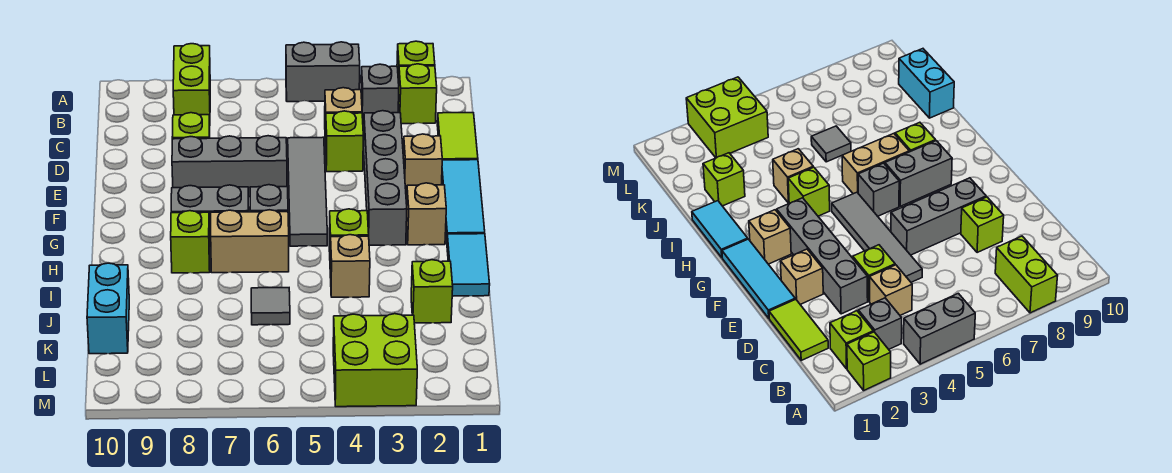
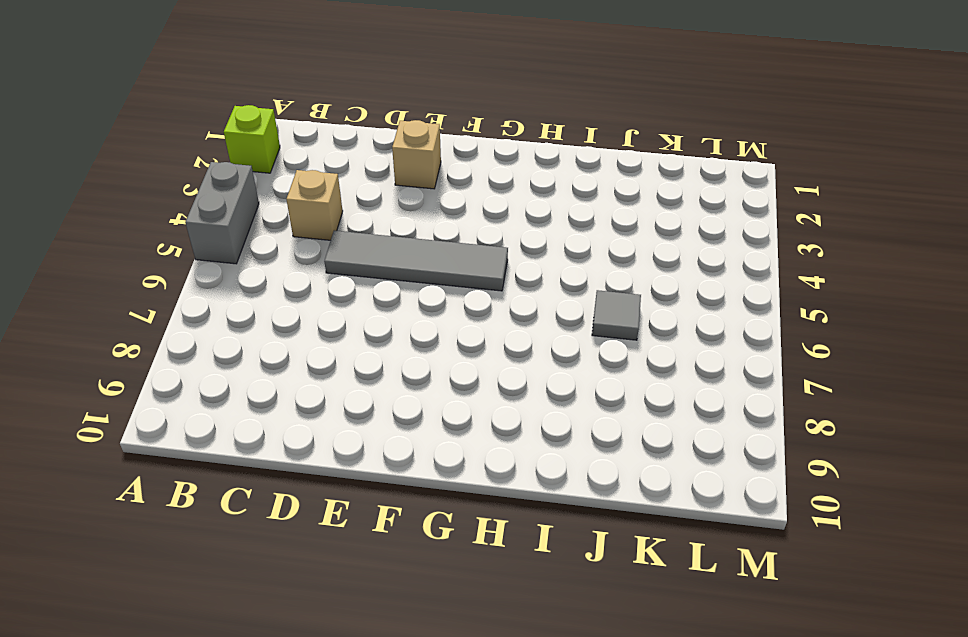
none -> lime 1x2 brick [173,44,210,125]
none -> lime 1x1 brick [398,64,437,124]
none -> grey 1x1 brick [361,64,399,124]

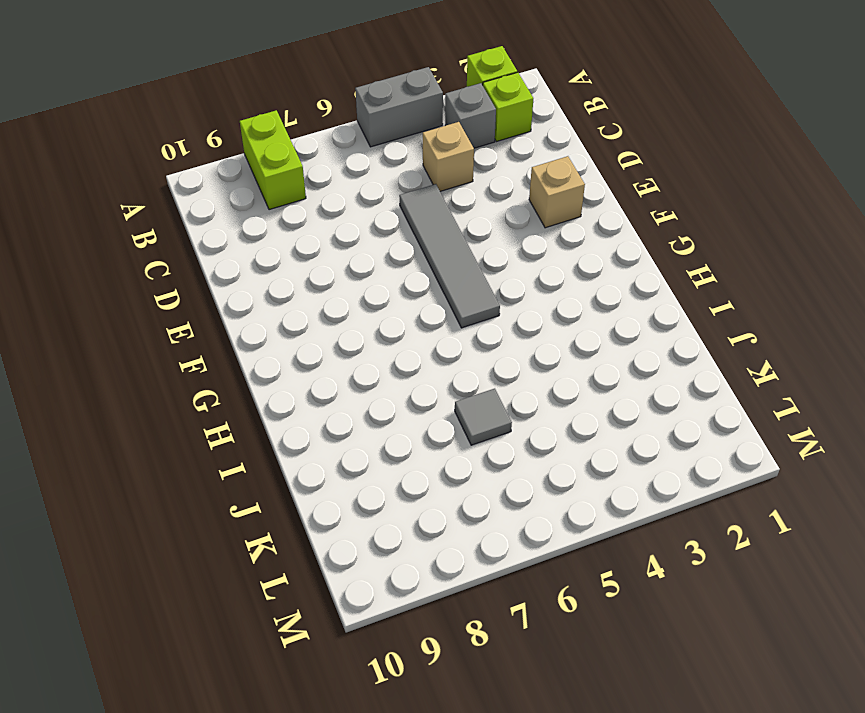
none -> lime 1x2 tile [437,113,478,160]
none -> grey 1x4 brick [363,111,407,245]
none -> lime 1x1 brick [326,111,363,172]

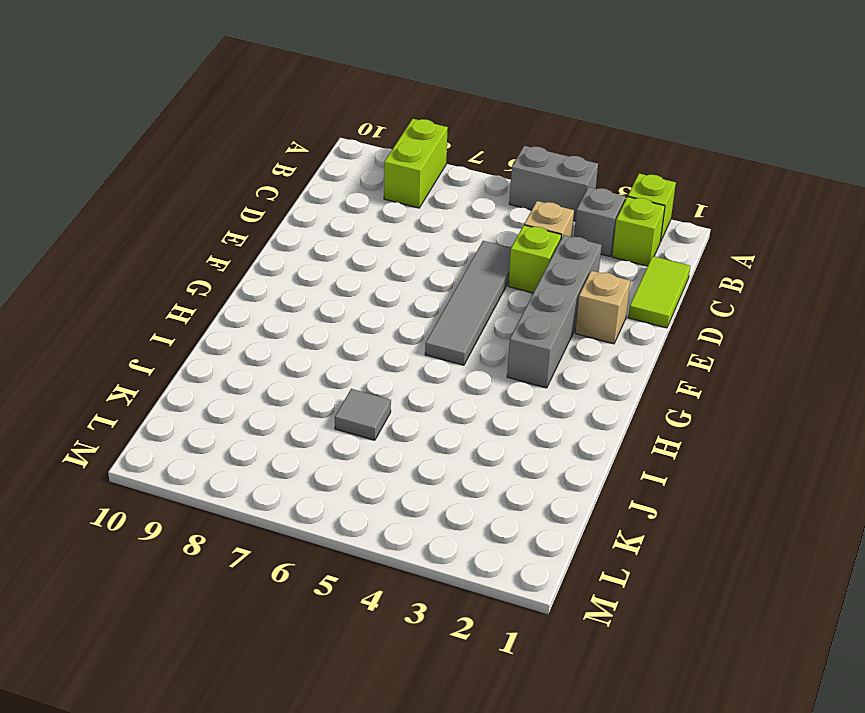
none -> lime 1x1 brick [172,113,210,139]
none -> cyan 1x3 tile [442,160,485,239]
none -> grey 1x3 brick [172,136,287,197]

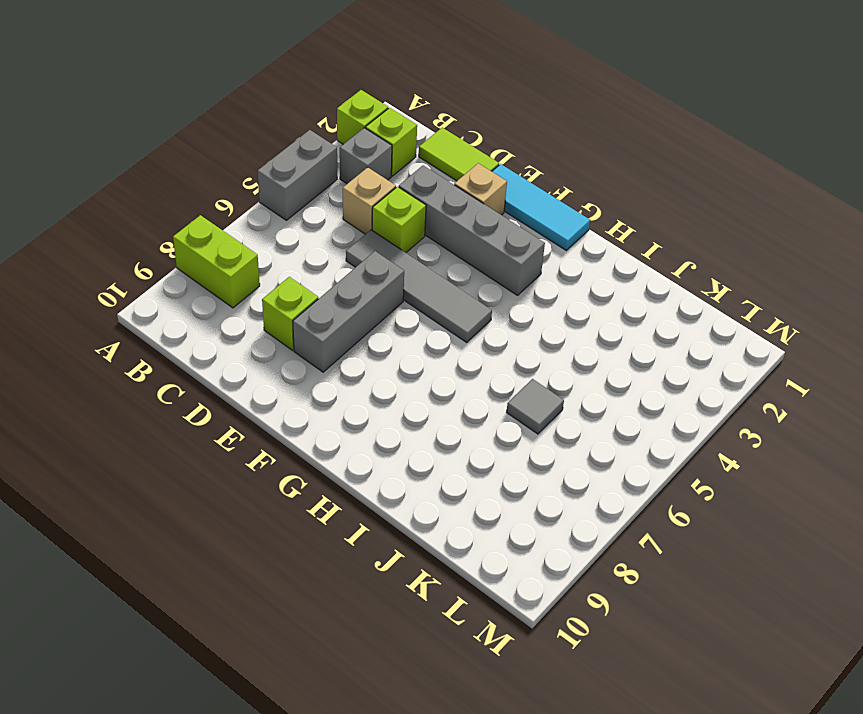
none -> tan 1x1 brick [406,183,446,245]
none -> grey 1x1 brick [250,185,288,212]
none -> grey 1x2 brick [171,185,249,247]

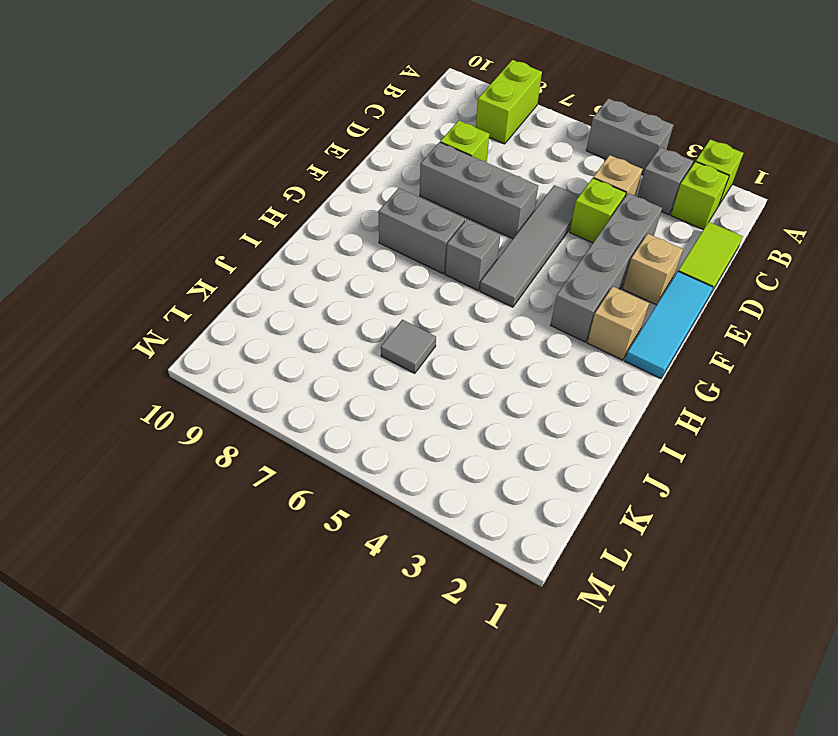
none -> cyan 1x2 tile [447,234,490,296]
none -> lime 1x1 brick [329,209,369,252]
none -> tan 1x2 brick [211,210,289,273]

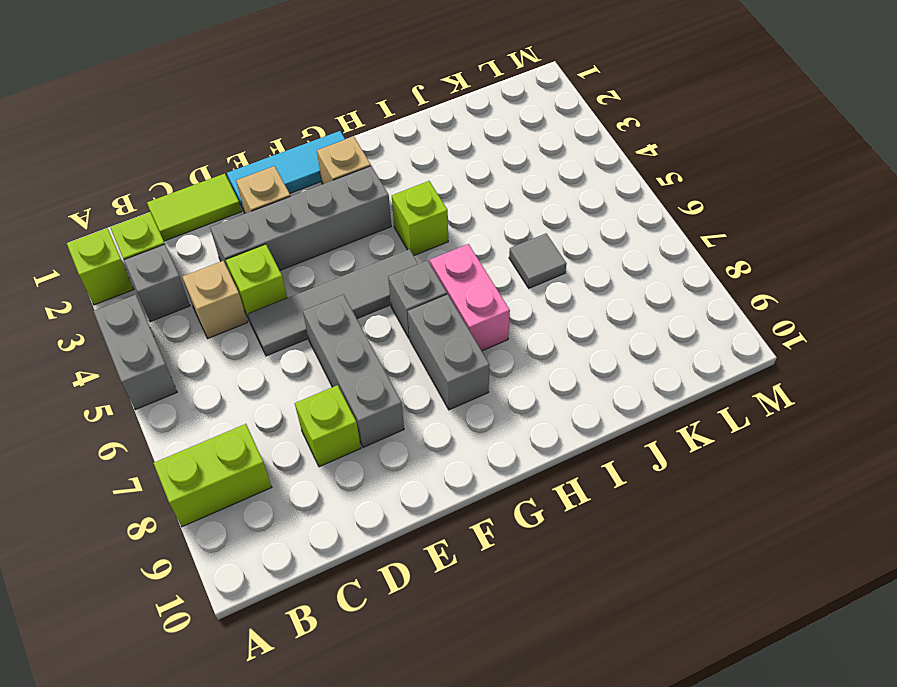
pink 1x2 brick [430,244,510,351] -> tan 1x2 brick [211,210,289,273]
none -> cyan 1x2 tile [447,234,490,296]
none -> lime 1x1 brick [171,211,210,273]
none -> tan 1x1 brick [330,235,370,297]

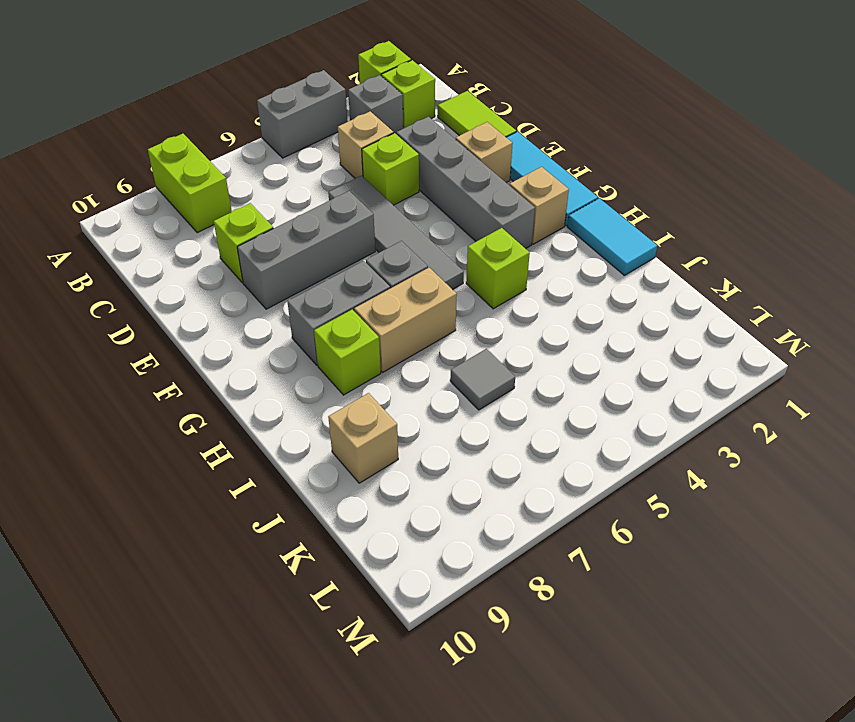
tan 1x1 brick [328,393,398,483] -> tan 1x1 brick moved to [330,235,370,297]
none -> lime 1x1 brick [411,260,453,323]
none -> cyan 1x2 brick [87,263,129,354]
none -> lime 2x2 brick [333,314,417,407]

